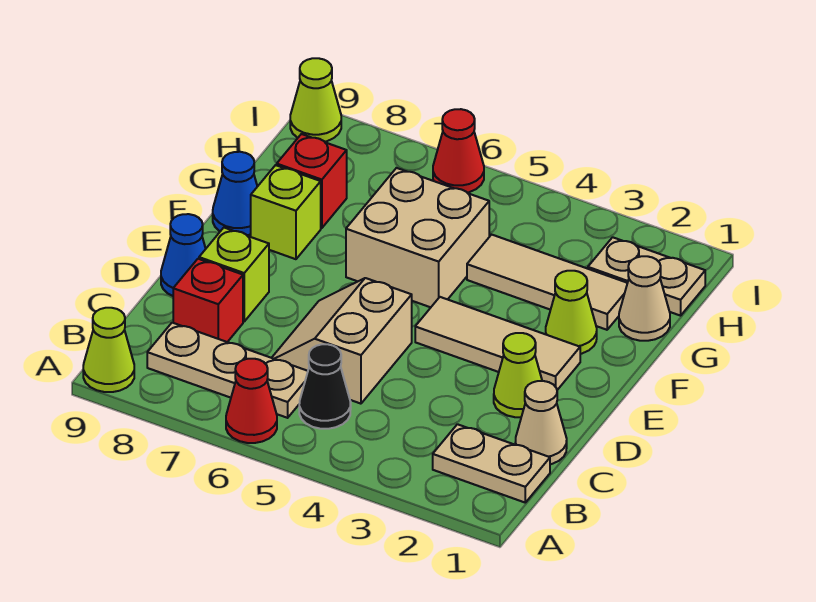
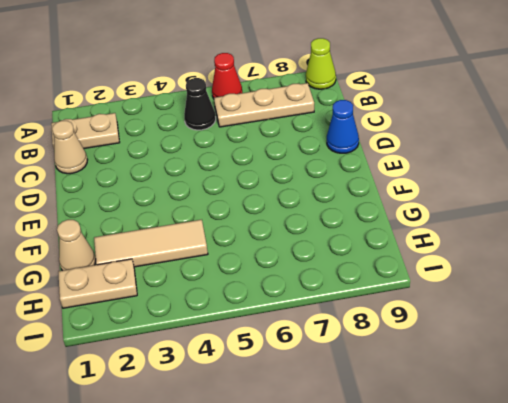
none -> tan 2x2 slope [272,278,412,404]
none -> red 1x1 brick [173,259,243,342]
none -> lime 1x1 cone [494,333,542,417]

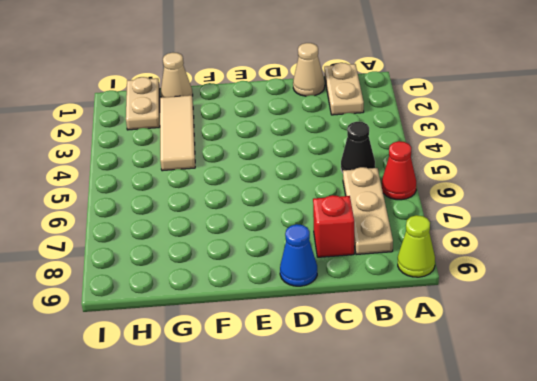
none -> tan 2x2 slope [272,278,412,404]
none -> lime 1x1 cone [494,333,542,417]
none -> lime 1x1 brick [199,228,269,321]

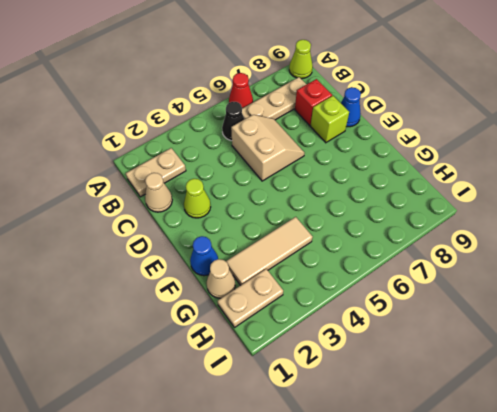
blue 1x1 cone [190,236,218,276] -> blue 1x1 cone moved to [213,152,257,235]
none -> tan 1x3 tile [415,297,580,390]
none -> lime 1x1 cone [546,271,597,354]
none -> tan 2x2 brick [346,168,489,307]

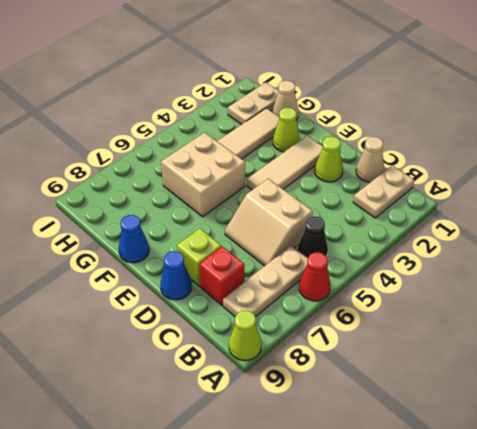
none -> lime 1x1 brick [251,165,321,259]
none -> red 1x1 brick [277,134,347,228]
none -> red 1x1 cone [433,109,484,193]

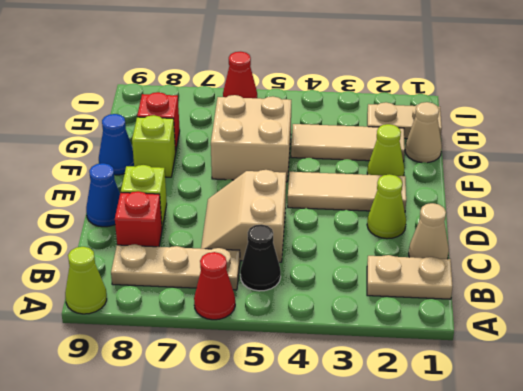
none -> lime 1x1 cone [290,58,341,142]

